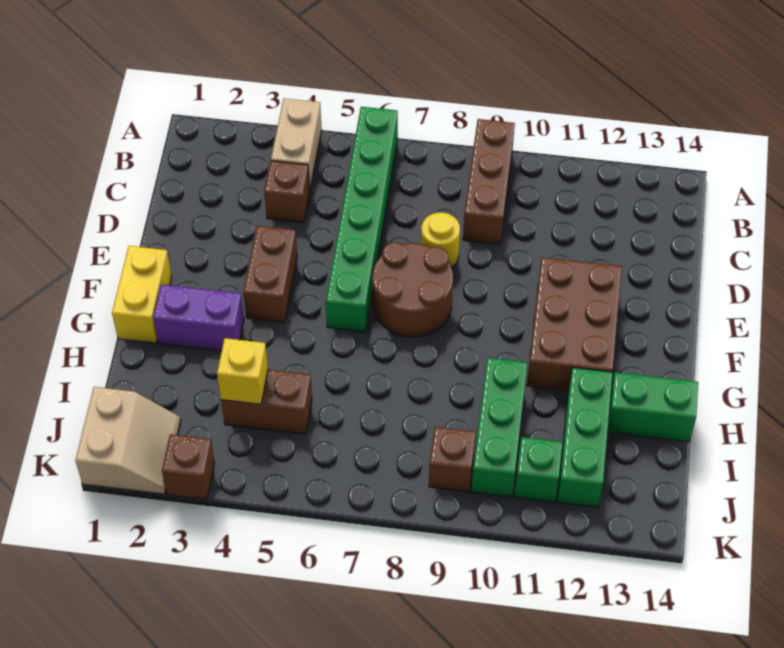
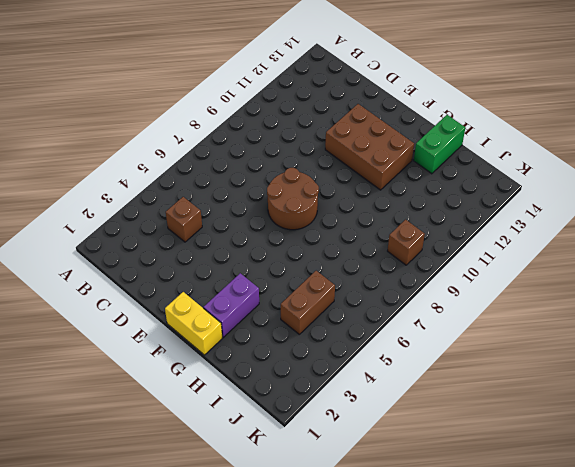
none -> tan 1x2 brick [271,98,322,189]
none -> green 1x6 brick [326,107,398,332]
none -> brown 1x3 brick [463,119,515,244]

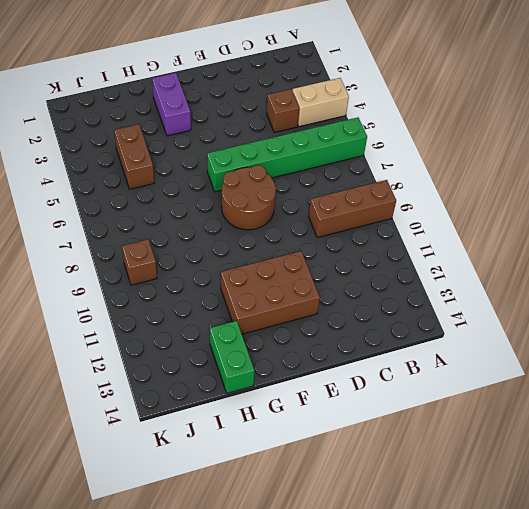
none -> yellow 1x1 round brick [421,212,460,268]
none -> brown 1x2 brick [243,226,297,323]
none -> yellow 1x2 brick [112,246,172,343]

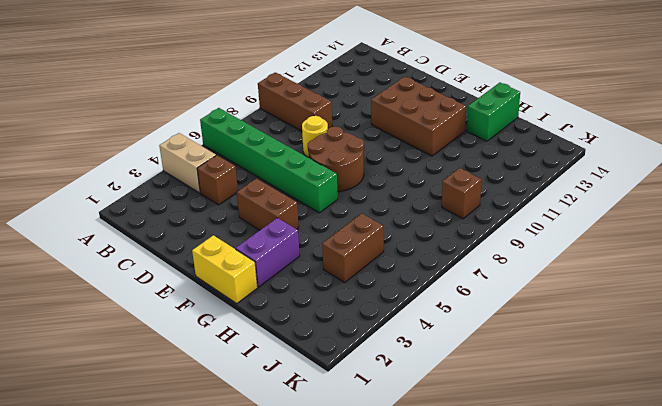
none -> green 1x3 brick [471,358,527,497]
none -> green 1x3 brick [557,367,613,507]
none -> tan 2x2 slope [75,387,181,494]

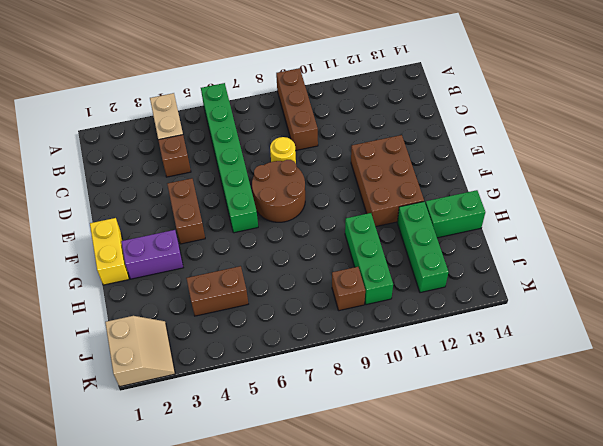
none -> green 1x1 brick [514,437,563,502]
none -> brown 1x1 brick [162,434,215,499]
none -> yellow 1x1 brick [217,338,268,404]

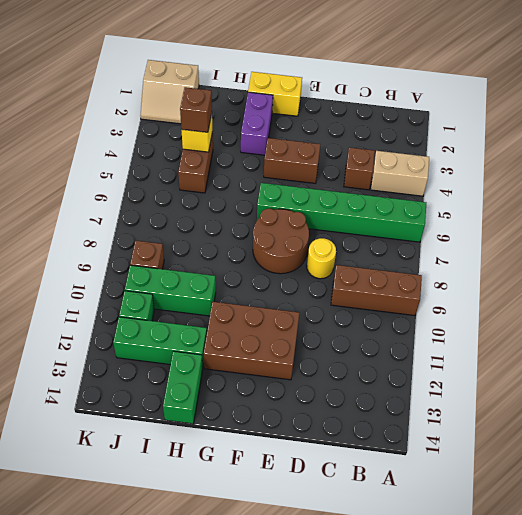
brown 1x1 brick [180,87,212,132] -> brown 1x1 brick moved to [162,434,215,499]

